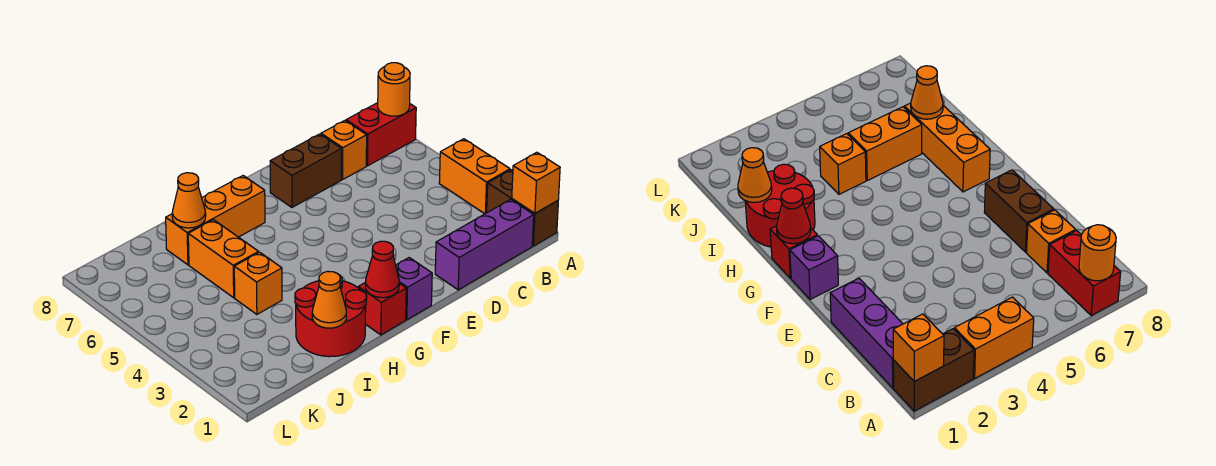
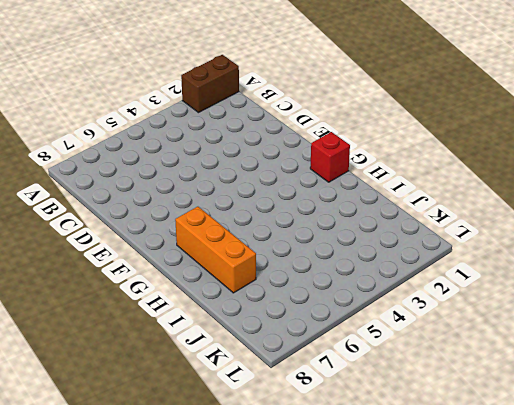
none -> orange 1x2 brick [439,139,510,214]
none -> red 1x2 brick [346,103,416,166]
none -> purple 1x3 brick [435,200,534,290]

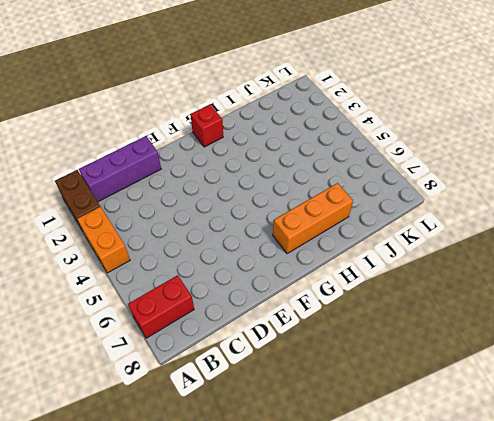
none -> orange 1x1 brick [321,121,367,180]
none -> brown 1x2 brick [270,134,342,207]
none -> purple 1x1 brick [396,258,432,320]

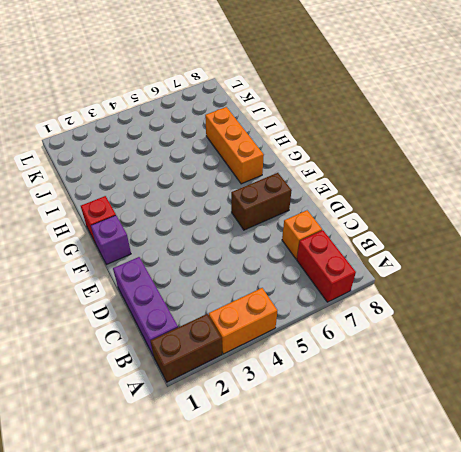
brown 1x2 brick [231,173,292,230] -> brown 1x2 brick turned to [270,134,342,207]
none -> red 2x2 round brick [295,275,367,357]
none -> orange 1x1 brick [234,252,282,314]
none -> orange 1x2 brick [188,220,259,298]

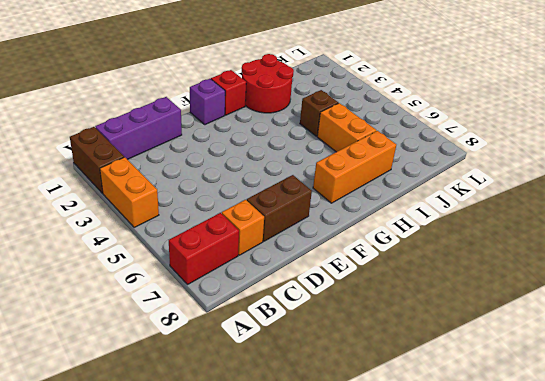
brown 1x1 brick [300,90,338,136] -> orange 1x1 brick [234,252,282,314]
none -> orange 1x1 brick [512,152,560,213]
none -> orange 1x1 round brick [378,63,410,116]
none -> red 1x1 cone [365,241,399,298]

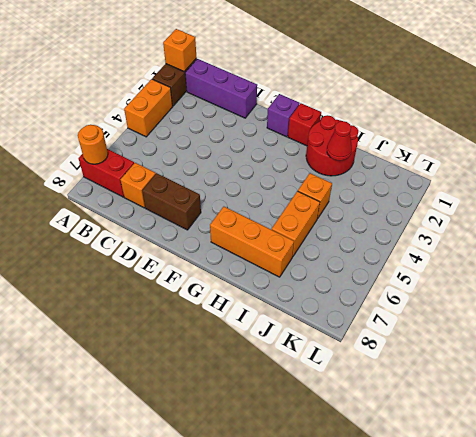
red 1x1 cone [327,121,352,161] -> red 1x1 cone moved to [365,241,399,298]
none -> orange 1x1 cone [312,271,346,328]
none -> orange 1x1 cone [172,173,206,228]

